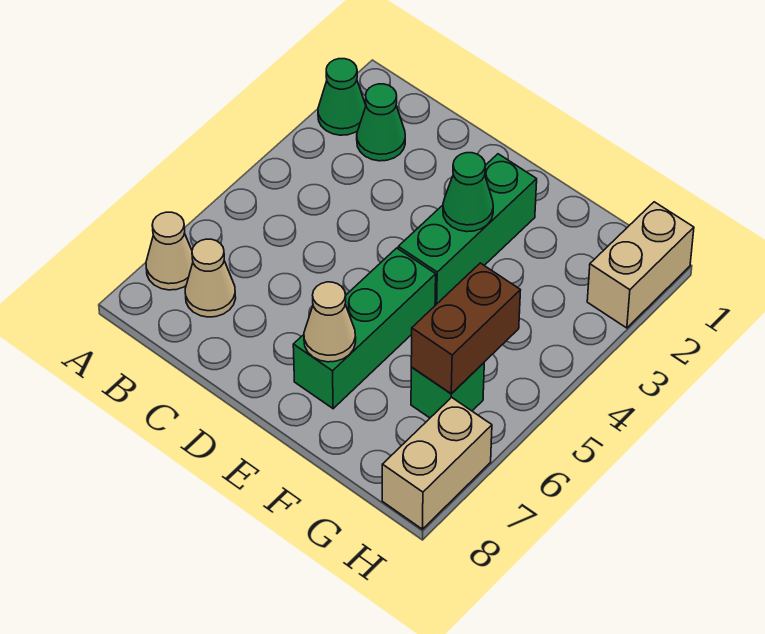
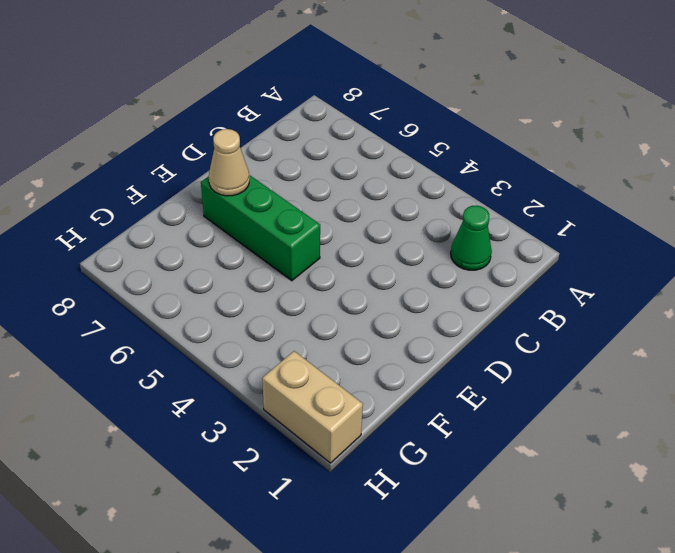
none -> green 1x1 cone [318,59,366,135]
none -> tan 1x1 cone [146,212,193,290]
none -> tan 1x1 cone [185,239,236,317]

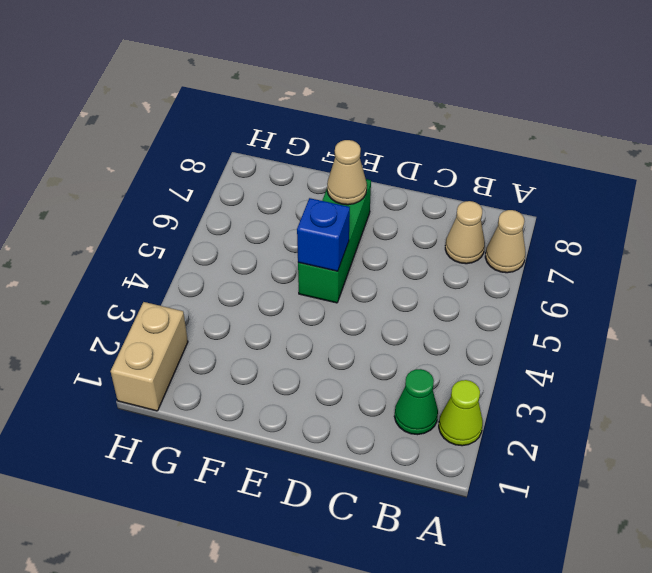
lime 1x1 cone [439,380,483,446] -> green 1x1 cone [318,59,366,135]
blue 1x1 brick [297,198,350,271] -> none
none -> green 1x3 brick [398,154,537,305]
none -> green 1x1 brick [411,363,484,418]
none -> tan 1x2 brick [382,397,492,529]

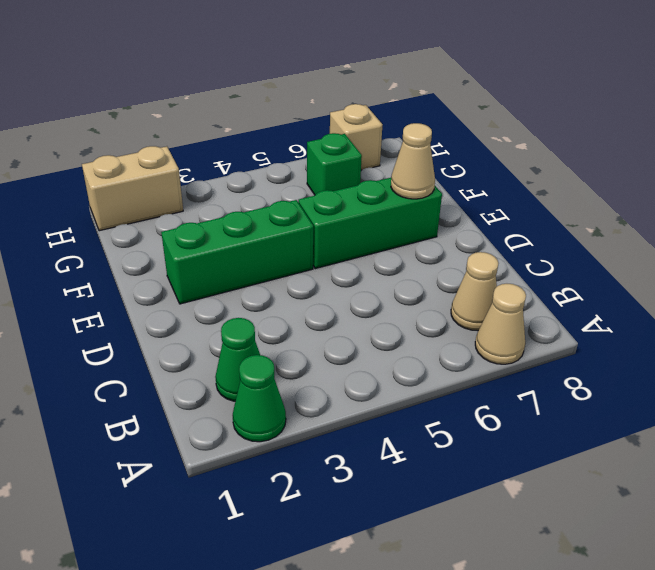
tan 1x1 brick [330,104,383,170] -> tan 1x2 brick [382,397,492,529]
none -> green 1x1 cone [443,153,493,232]
none -> brown 1x2 brick [411,263,521,394]

